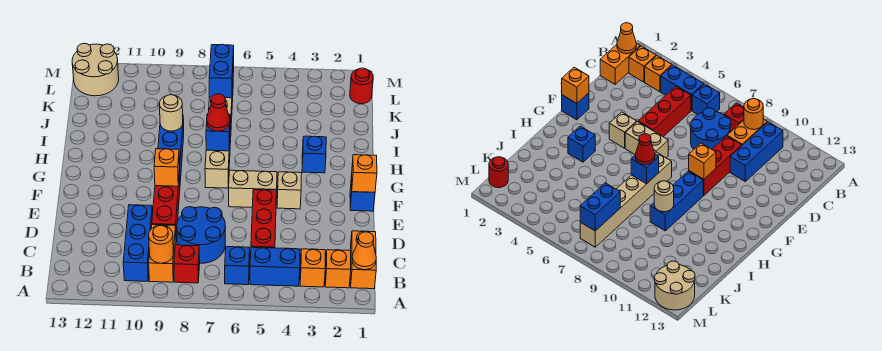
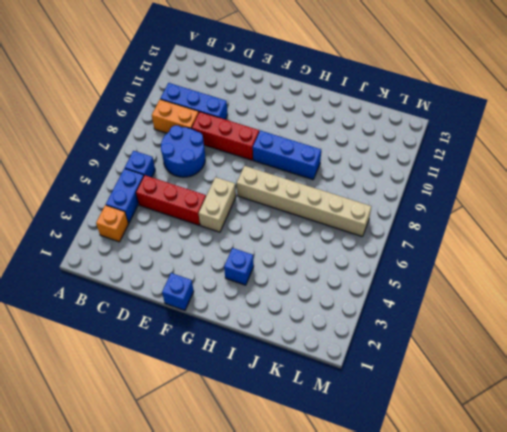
none -> orange 1x2 brick [350,231,376,289]
none -> orange 1x1 brick [325,250,351,288]
none -> red 1x1 brick [174,245,200,283]

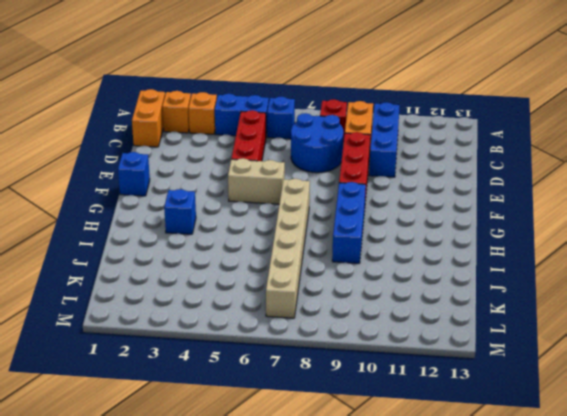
none -> tan 1x1 brick [277,172,302,209]
none -> red 1x1 round brick [350,68,373,104]
none -> tan 2x2 round brick [72,43,119,96]

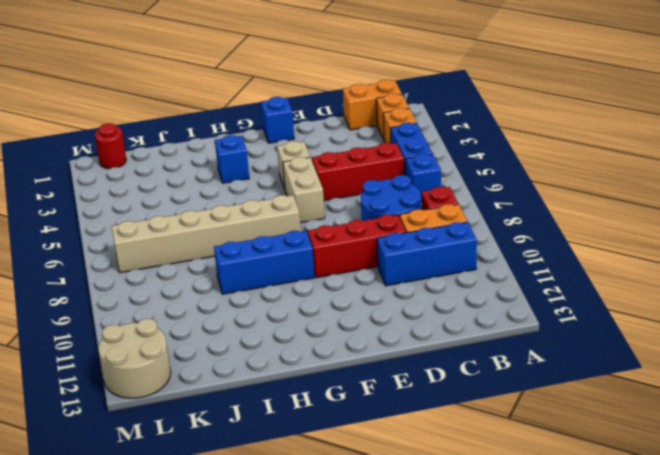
none -> orange 1x1 cone [352,232,376,270]
none -> orange 1x1 round brick [149,225,173,263]
none -> orange 1x1 brick [352,155,377,192]

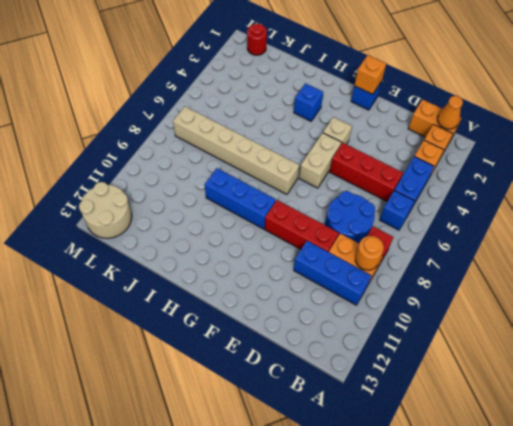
none -> orange 1x1 brick [154,149,180,186]
none -> blue 1x1 brick [206,114,230,151]
none -> tan 1x1 round brick [159,95,183,131]

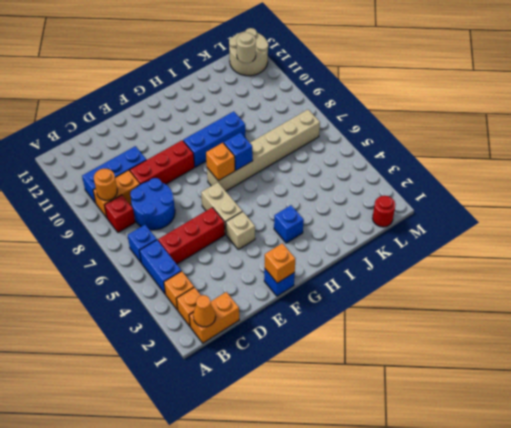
orange 1x1 brick [206,143,235,181] -> orange 1x1 brick moved to [154,149,180,186]
tan 1x1 round brick [236,32,256,63] -> tan 1x1 round brick moved to [159,95,183,131]
none -> blue 1x2 brick [209,44,234,98]
none -> red 1x1 cone [207,94,230,131]

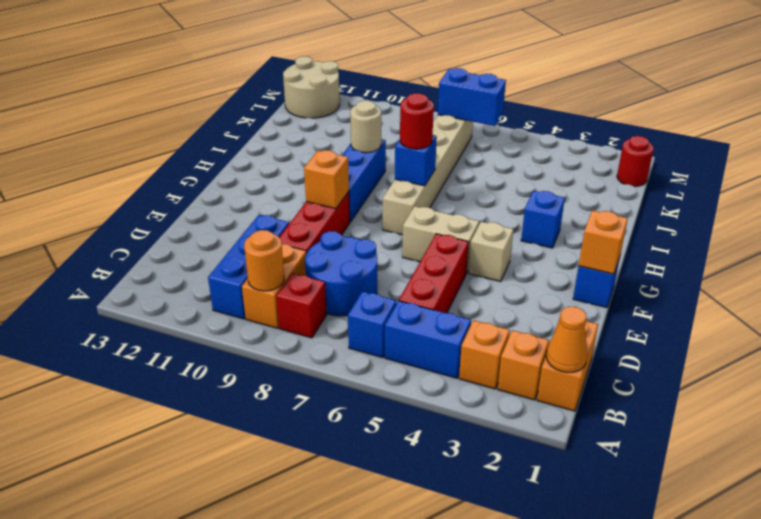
red 1x1 round brick [400,93,434,149] -> red 1x1 cone [207,94,230,131]
blue 1x2 brick [438,68,506,126] -> blue 1x2 brick turned to [209,44,234,98]

